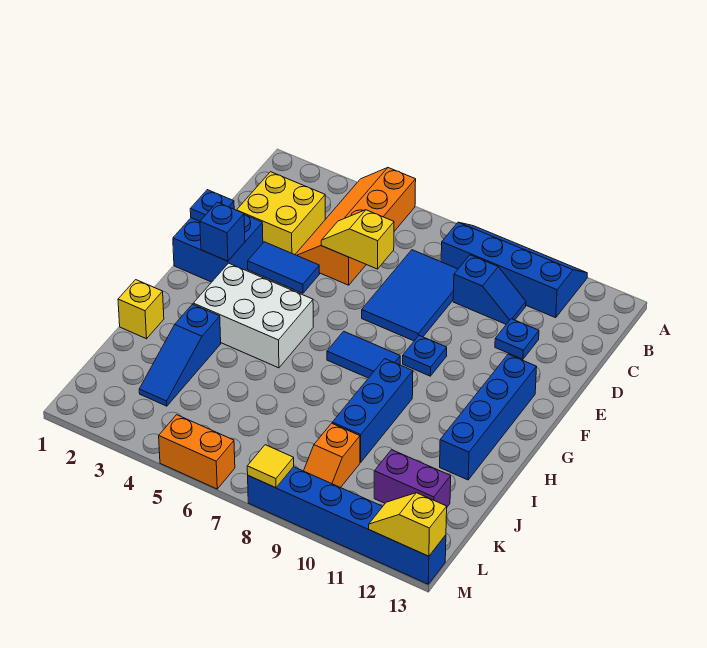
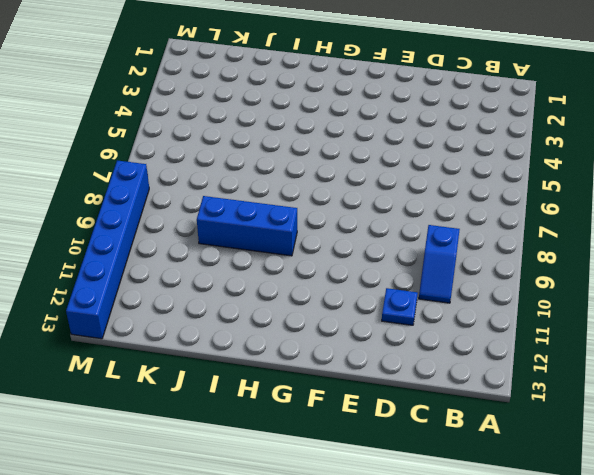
none -> orange 2x4 slope [295,168,416,285]
none -> blue 2x4 slope [441,222,587,318]
none -> yellow 2x2 brick [237,172,325,255]

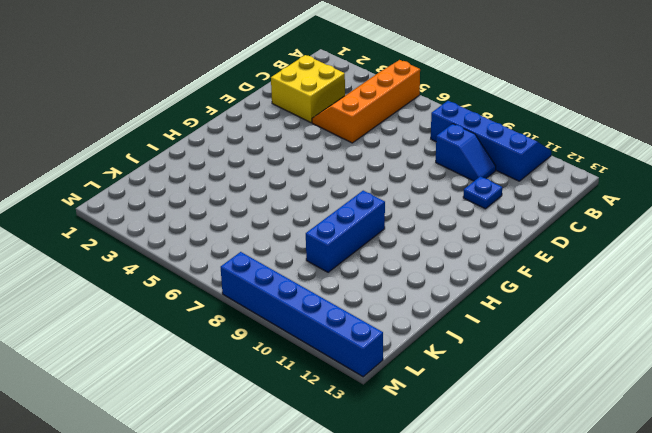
none -> blue 2x3 tile [362,250,458,341]
none -> blue 2x2 brick [173,215,263,282]
none -> blue 1x2 tile [248,242,319,293]

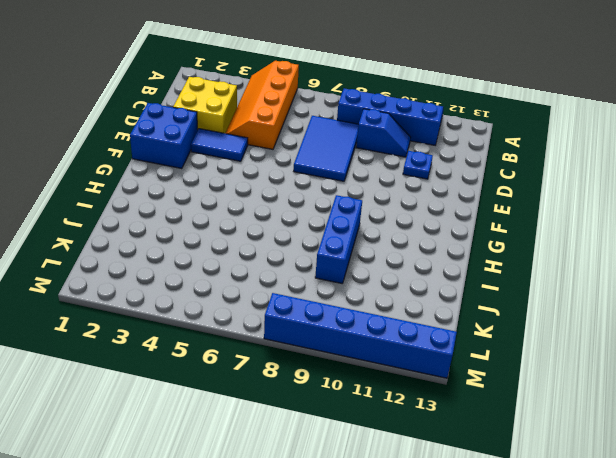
none -> blue 1x1 plate [403,336,447,376]
none -> blue 1x4 brick [440,354,537,480]
none -> white 2x3 brick [193,263,313,368]

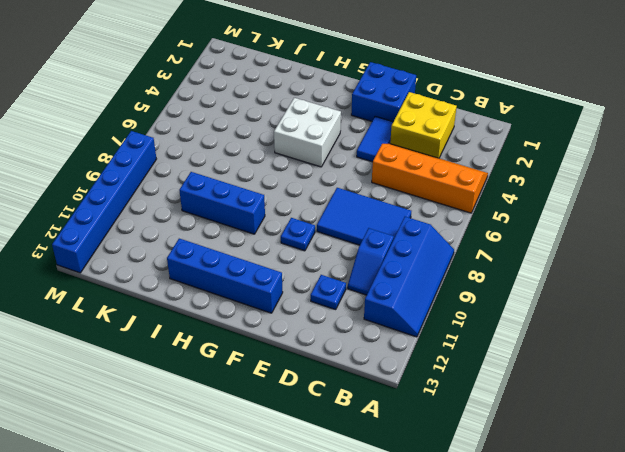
white 2x2 brick [274,98,341,167] -> white 2x3 brick [193,263,313,368]
none -> blue 1x2 tile [327,331,400,378]
none -> yellow 1x1 brick [118,280,164,339]
none -> blue 1x3 slope [139,304,221,406]

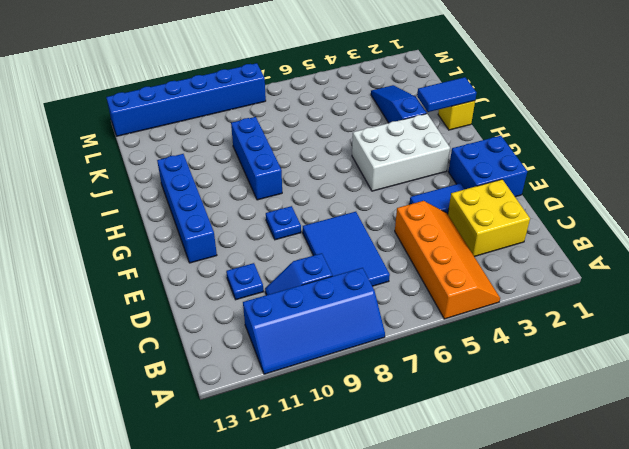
blue 1x2 tile [417,77,476,112] -> blue 1x2 tile moved to [327,331,400,378]
none -> orange 1x2 slope [304,423,360,488]
none -> purple 1x2 brick [374,450,451,507]
none -> orange 1x2 brick [159,415,235,489]

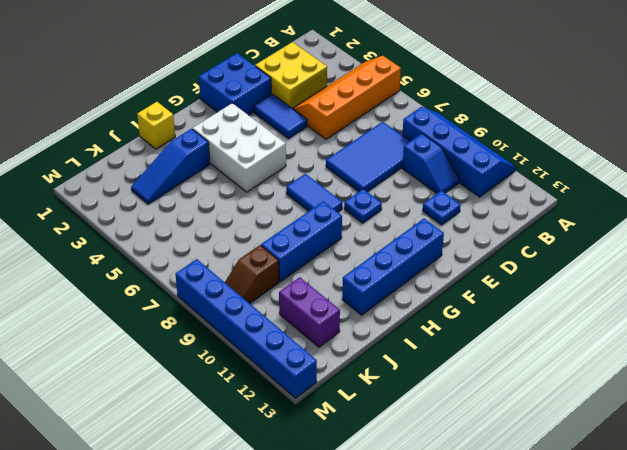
brown 1x2 slope [225,245,279,303] -> orange 1x2 slope [304,423,360,488]
none -> orange 1x2 brick [159,415,235,489]
none -> yellow 1x2 slope [321,210,394,269]
none -> blue 1x1 plate [190,190,234,221]

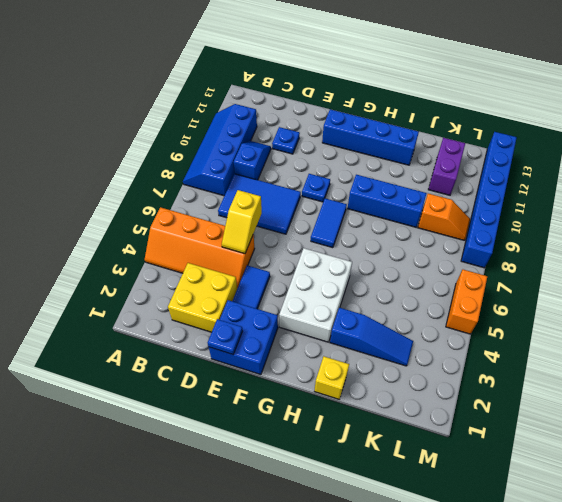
none -> blue 1x1 brick [200,202,245,261]
none -> yellow 1x1 tile [247,445,294,488]
none -> yellow 1x2 slope [369,493,447,556]

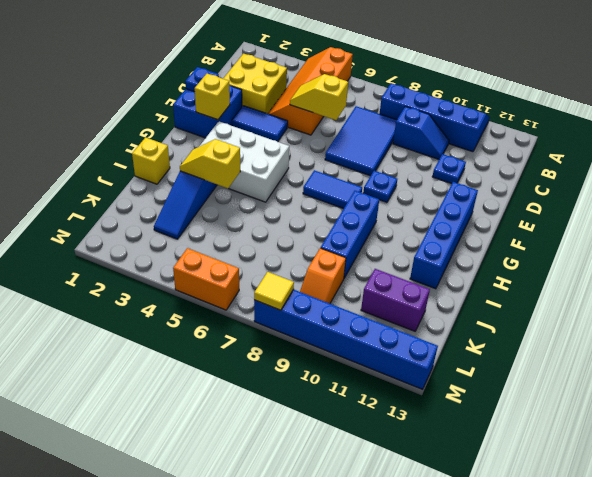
yellow 1x1 brick [195,74,230,120] -> blue 1x1 brick [200,202,245,261]
yellow 1x2 slope [180,139,240,188] -> yellow 1x2 slope moved to [369,493,447,556]

